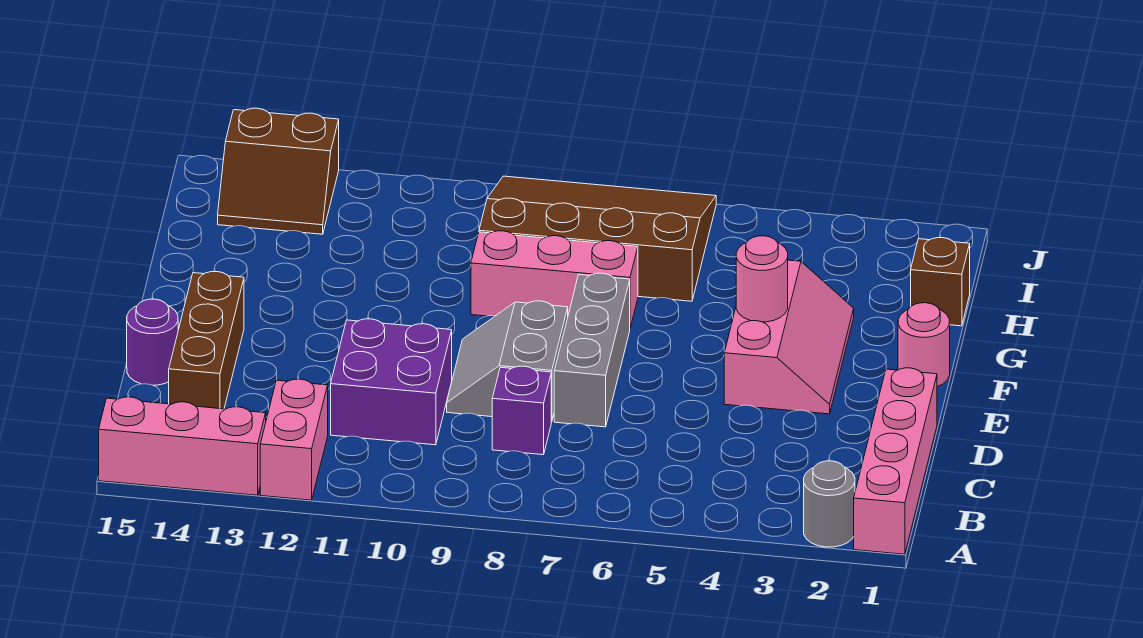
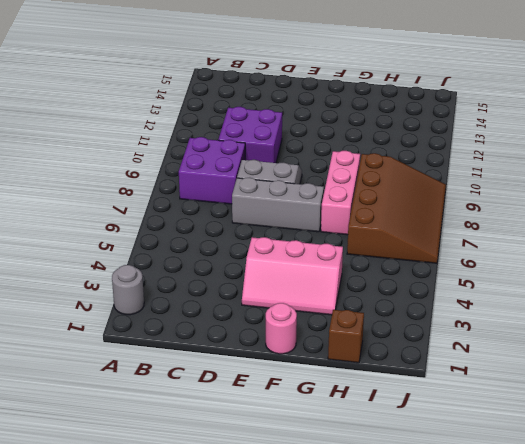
purple 2x2 brick [179,137,245,204] -> purple 1x1 brick [492,366,551,455]
none -> pink 1x4 brick [854,368,937,554]
none -> pink 1x2 brick [260,379,328,500]
none -> pink 1x3 brick [99,397,266,495]

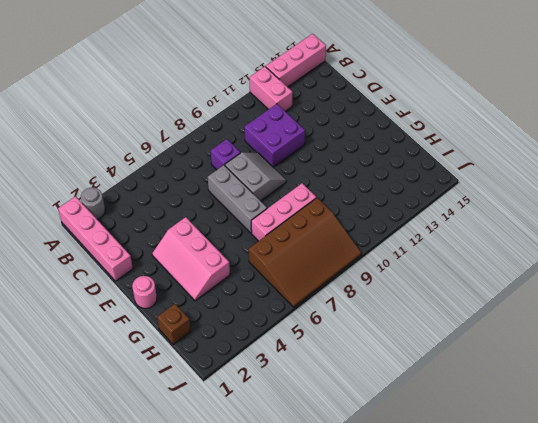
none -> brown 1x3 brick [169,272,244,409]
none -> purple 1x1 round brick [127,299,178,385]
none -> brown 2x2 slope [218,108,339,234]

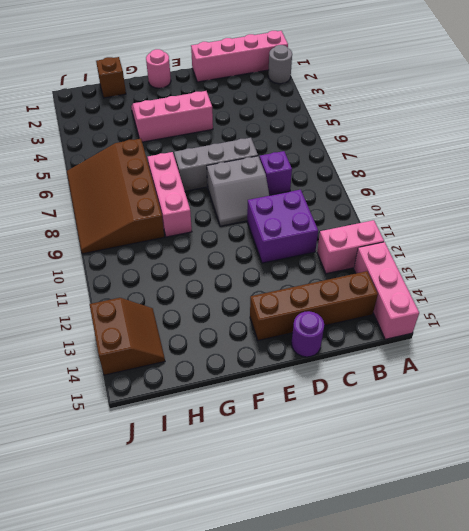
brown 1x4 brick [250,271,378,341] -> brown 1x3 brick [169,272,244,409]
none -> pink 1x1 round brick [736,236,788,322]

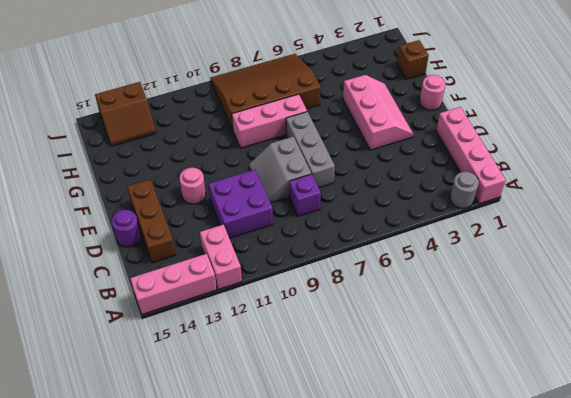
pink 1x1 round brick [179,168,206,204] -> pink 1x1 round brick moved to [736,236,788,322]

